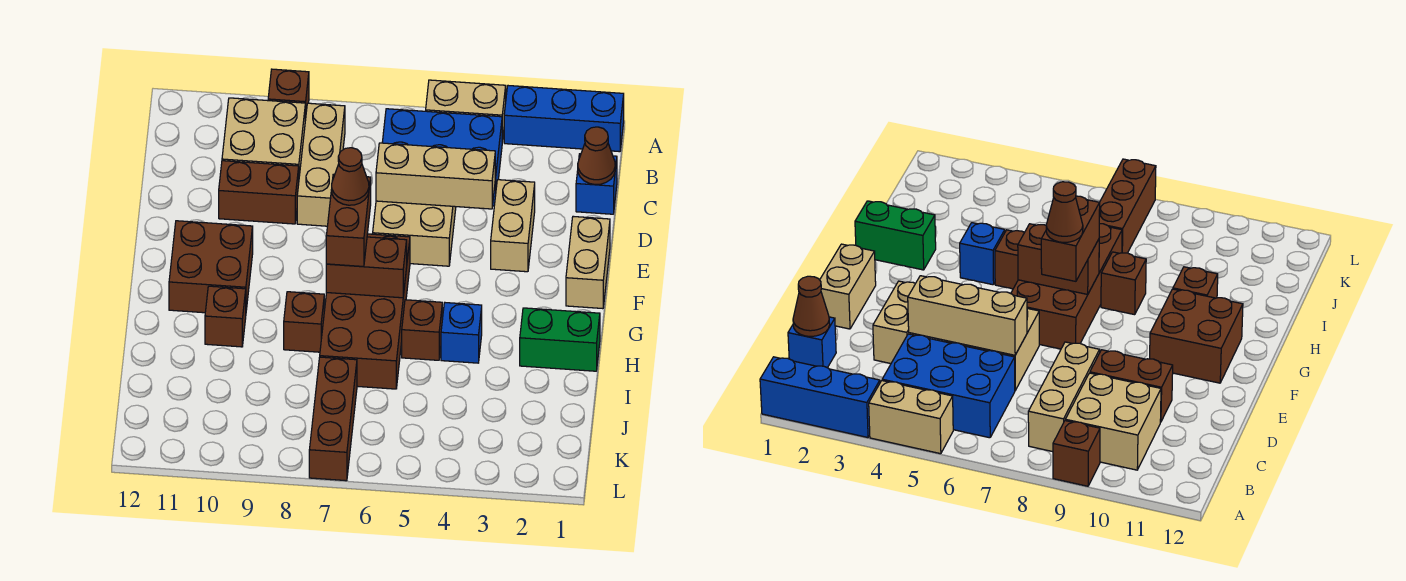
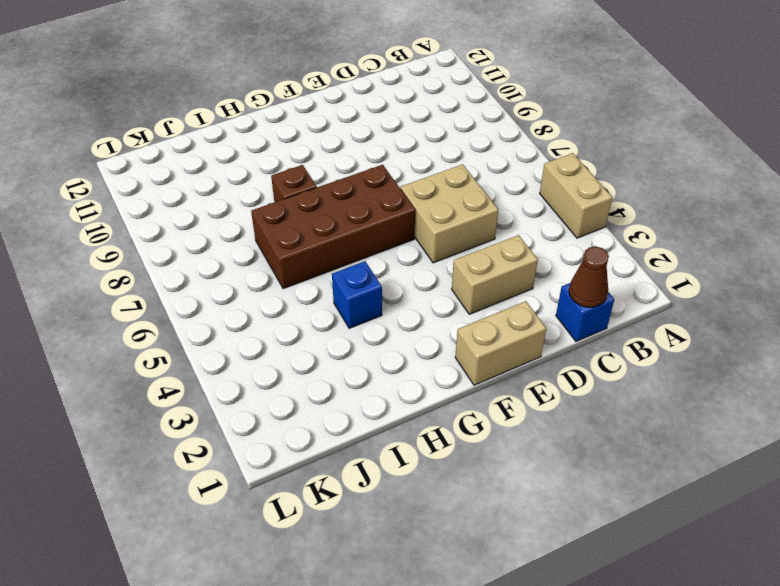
none -> blue 1x3 brick [504,86,624,152]
none -> brown 1x1 brick [268,69,309,120]
none -> blue 2x3 brick [382,109,502,206]

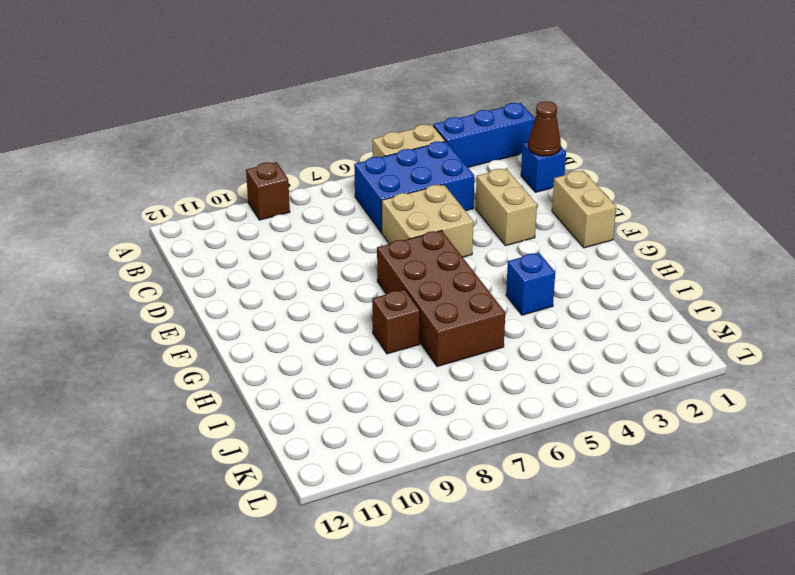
none -> tan 1x3 brick [297,103,345,226]
none -> tan 2x2 brick [222,98,305,176]
none -> brown 1x2 brick [219,161,299,224]

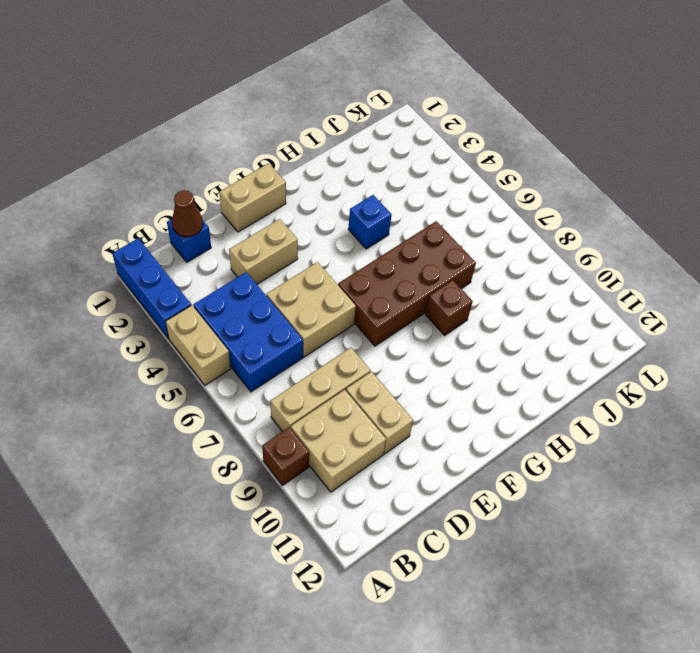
tan 1x2 brick [346,372,413,454] -> brown 1x2 brick [219,161,299,224]
none -> brown 2x2 brick [169,221,253,313]
none -> green 1x2 brick [520,308,600,371]
none -> brown 1x1 brick [402,300,442,360]

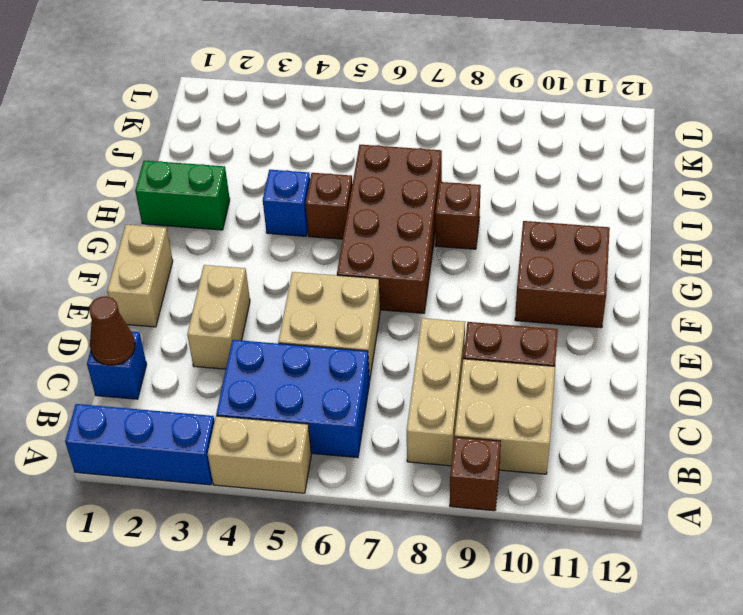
none -> brown 1x1 brick [205,286,246,347]
none -> brown 1x3 brick [309,357,357,481]
none -> tan 1x3 brick [376,143,495,209]

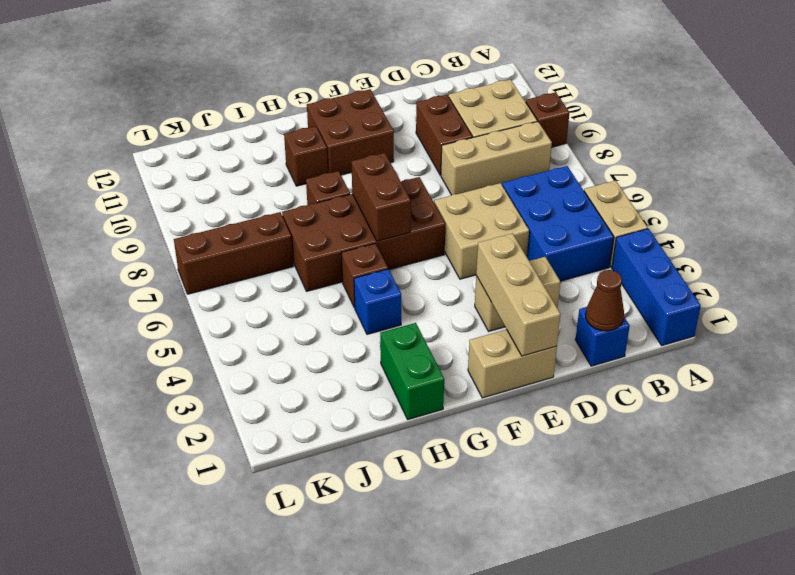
tan 1x3 brick [476,233,560,356] -> tan 1x3 brick moved to [376,143,495,209]
none -> brown 1x2 brick [326,174,371,267]
none -> brown 1x1 cone [332,148,369,205]

